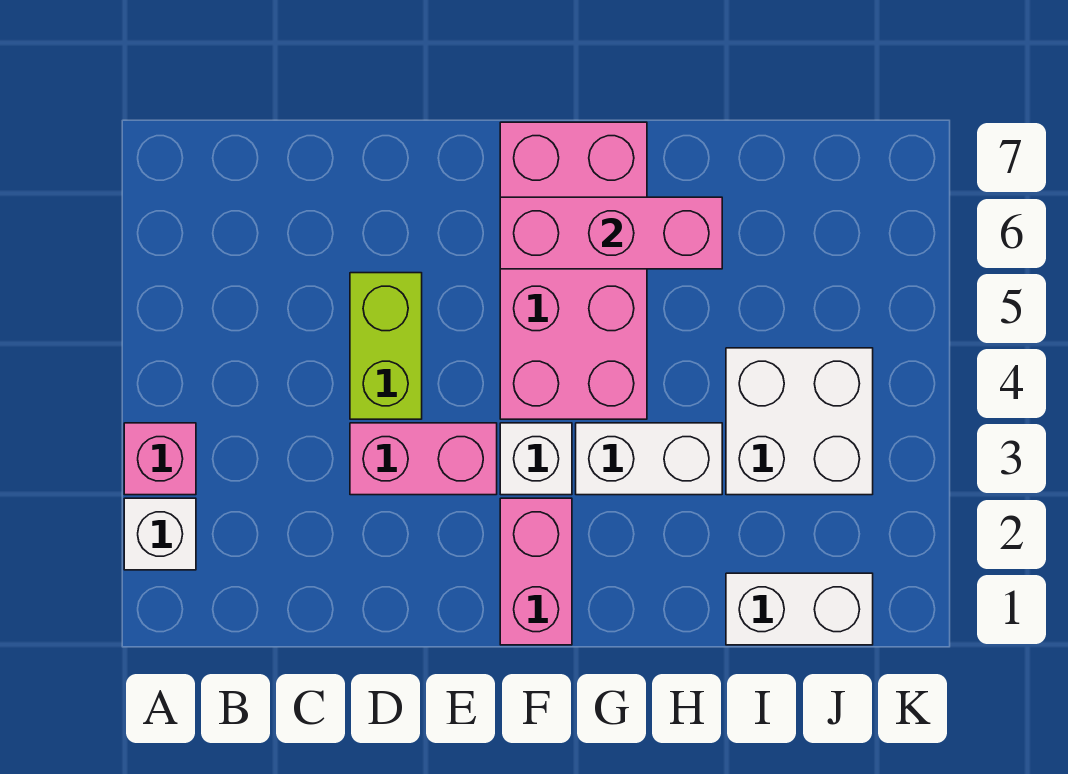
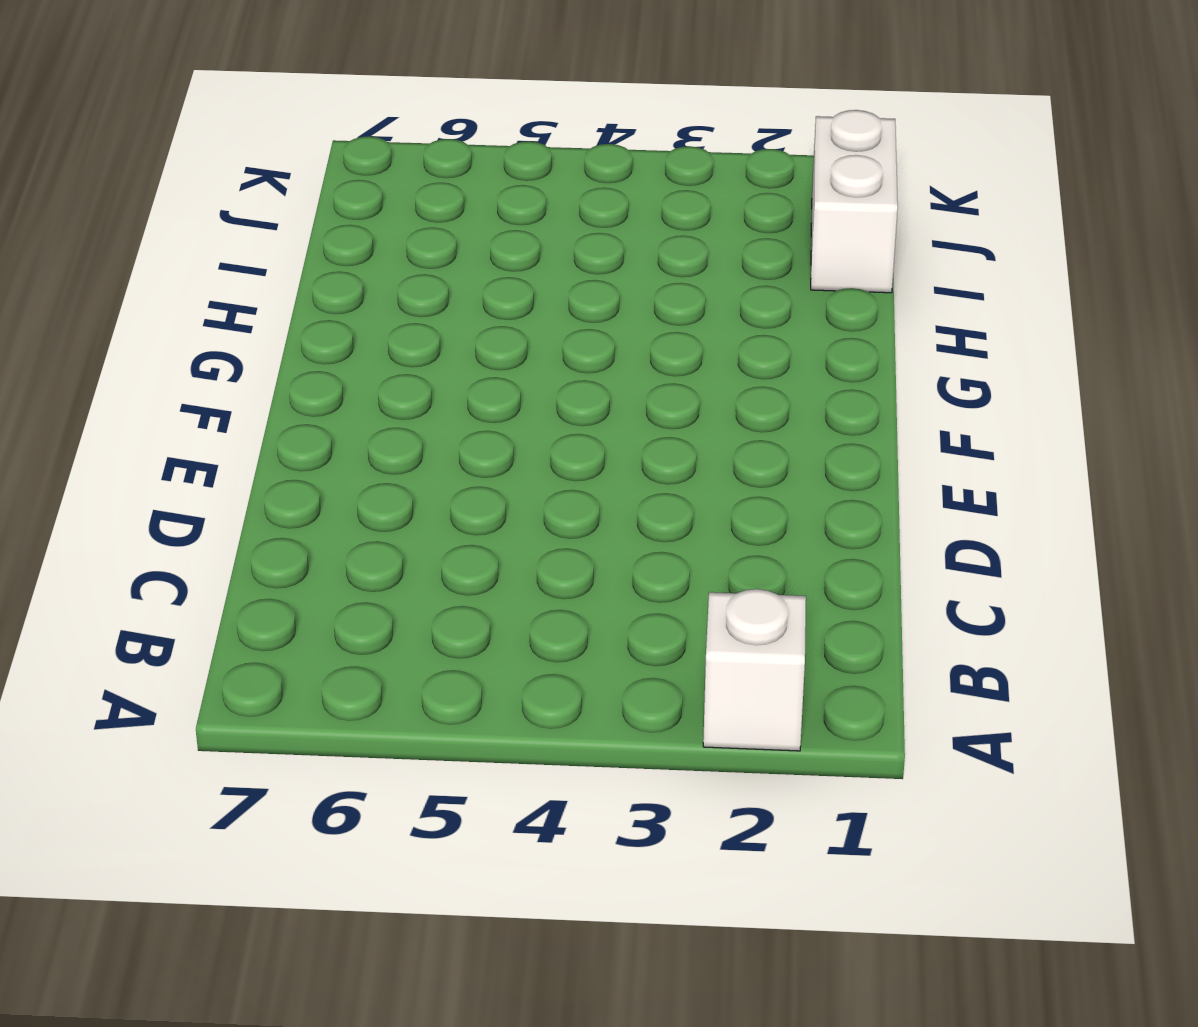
none -> pink 1x1 brick [124,423,196,495]
none -> pink 1x2 brick [350,423,497,495]

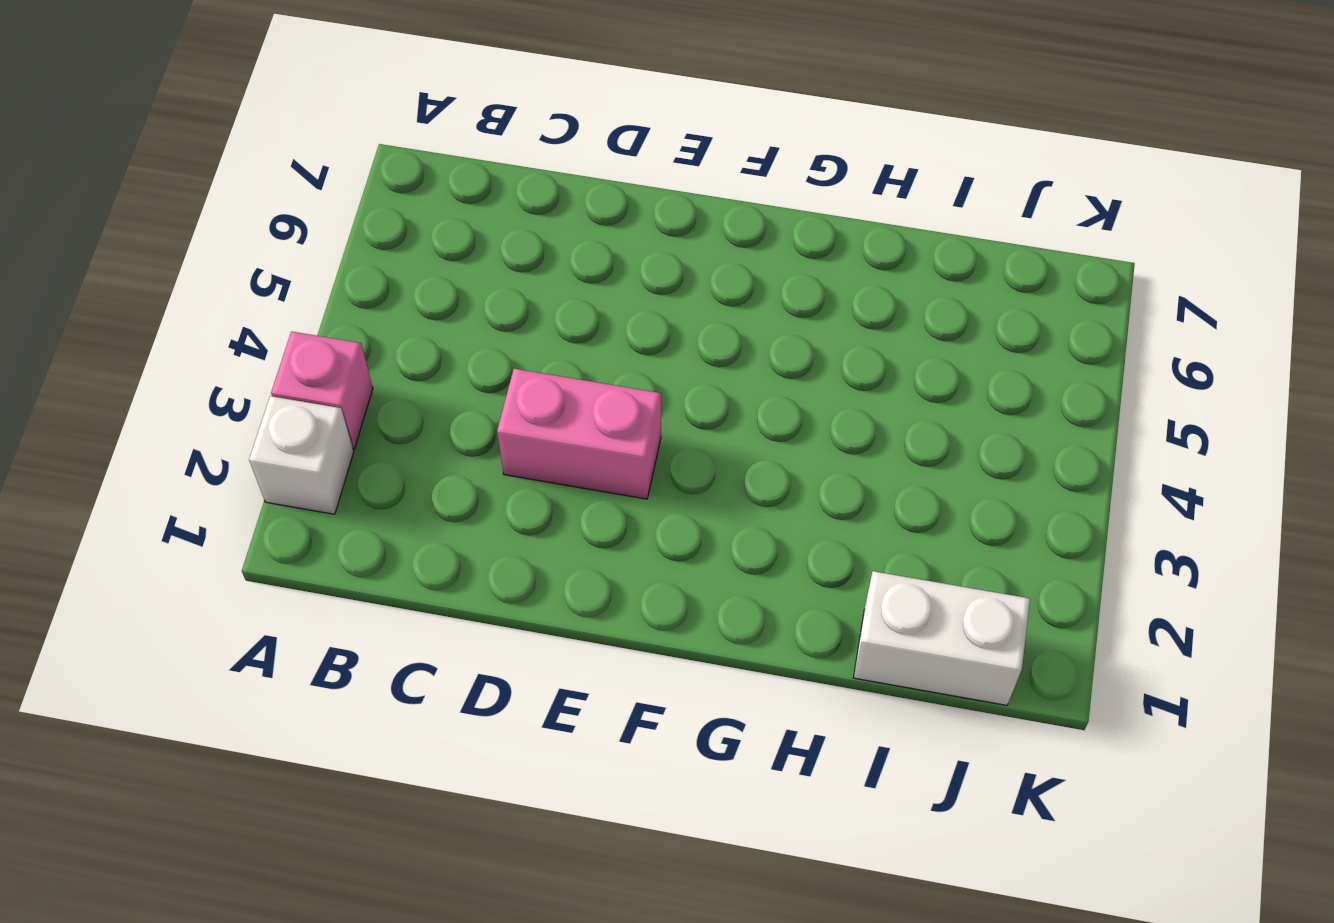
none -> lime 1x2 brick [350,273,422,419]
none -> pink 1x2 brick [500,498,572,645]

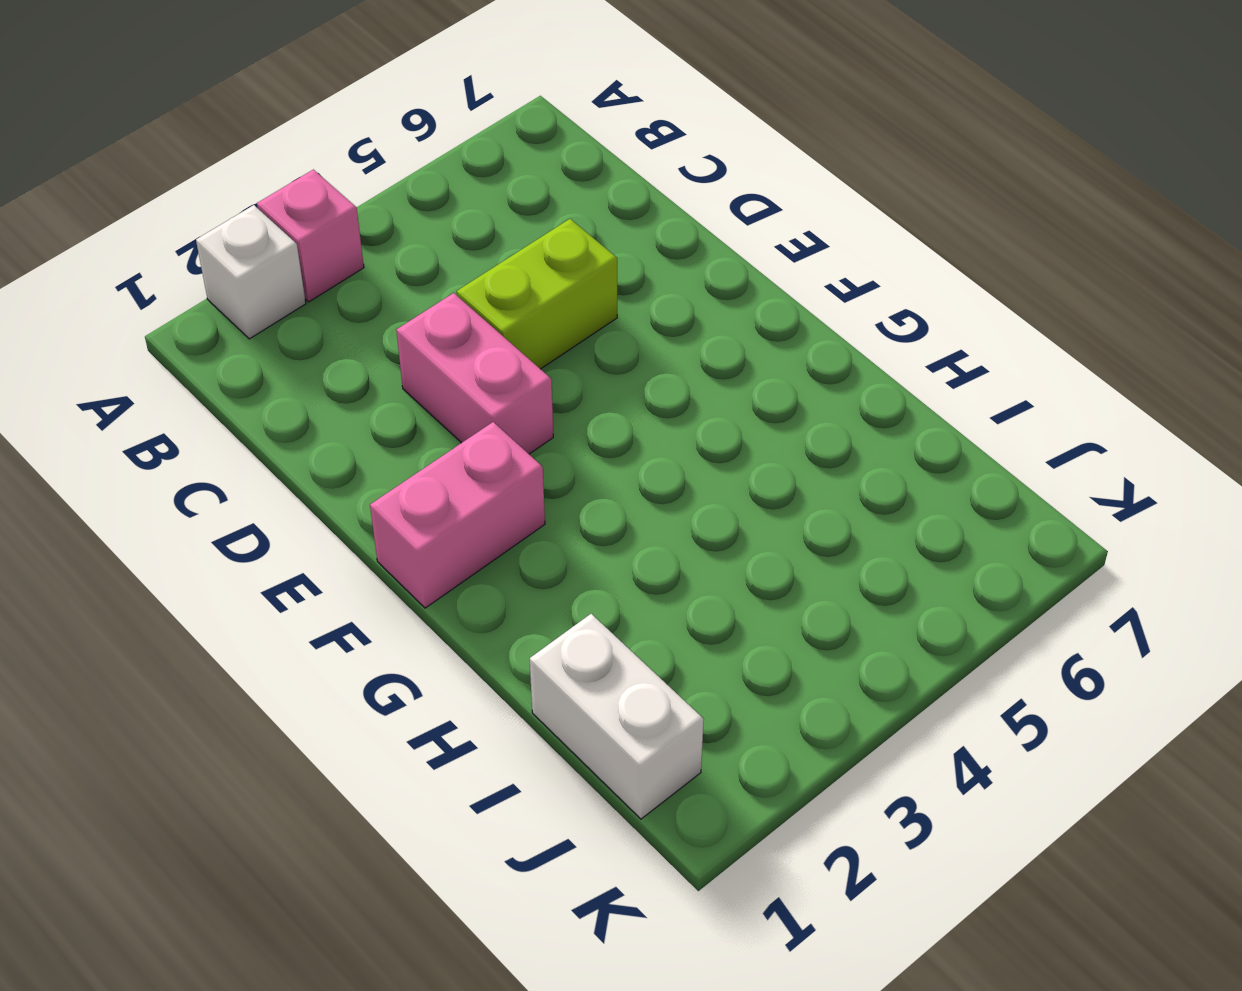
none -> white 1x1 brick [500,423,572,495]
none -> pink 2x4 brick [500,122,647,419]

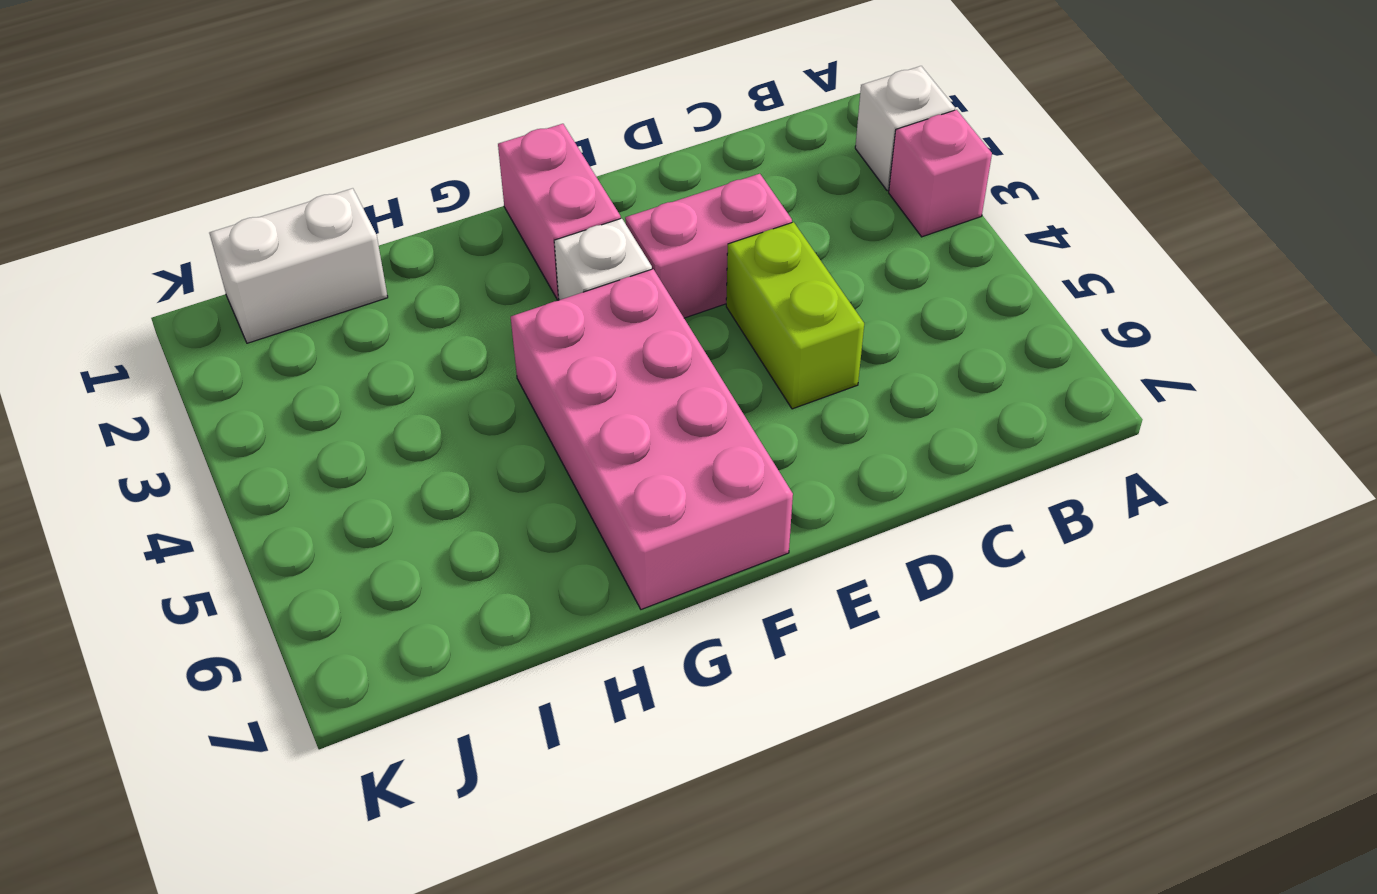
none -> white 1x2 brick [576,423,722,495]
none -> white 2x2 brick [726,348,873,495]

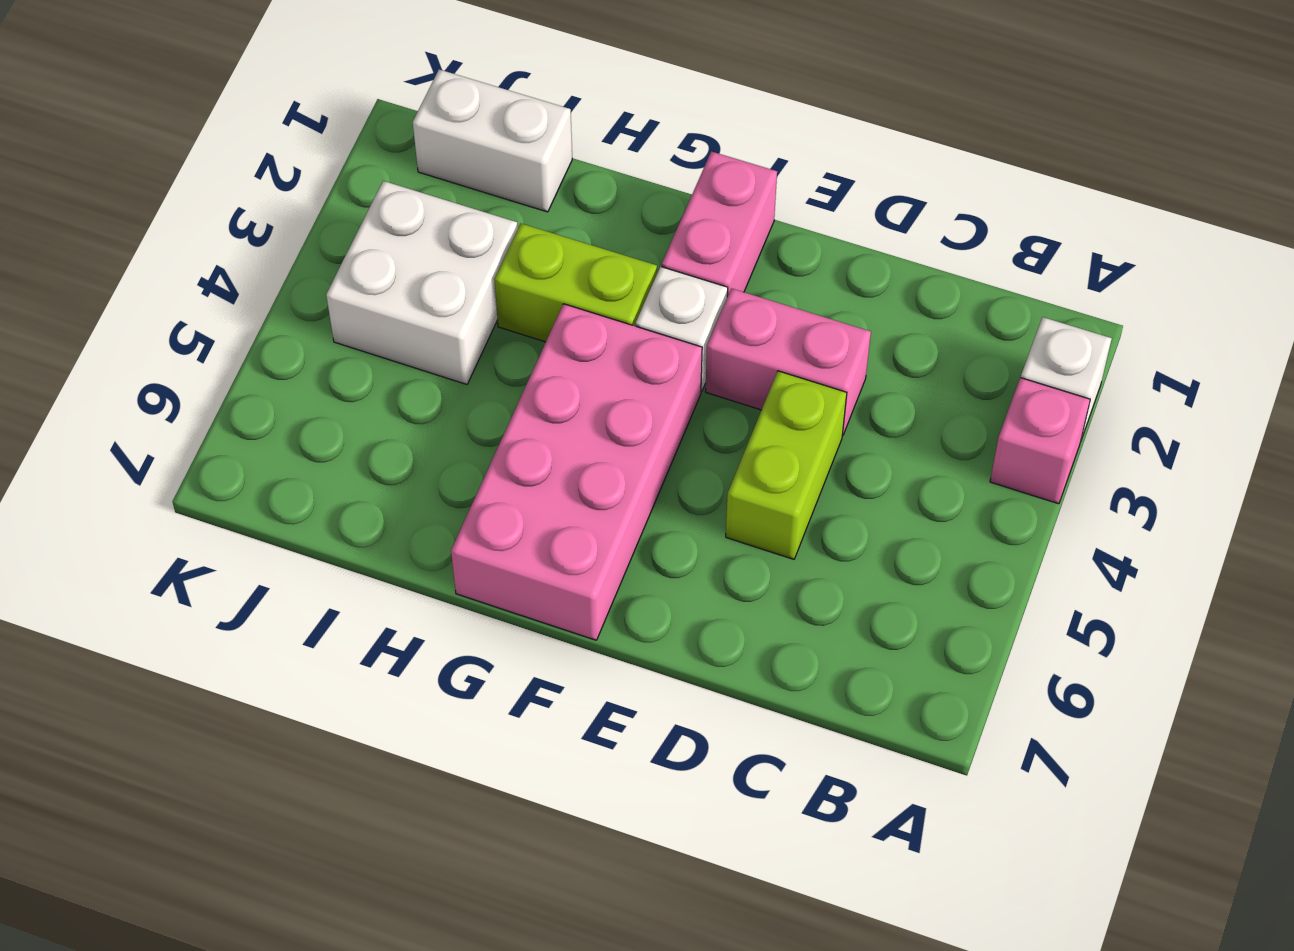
lime 1x2 brick [494,224,657,342] -> white 1x2 brick [576,423,722,495]
none -> pink 1x3 brick [500,197,722,269]

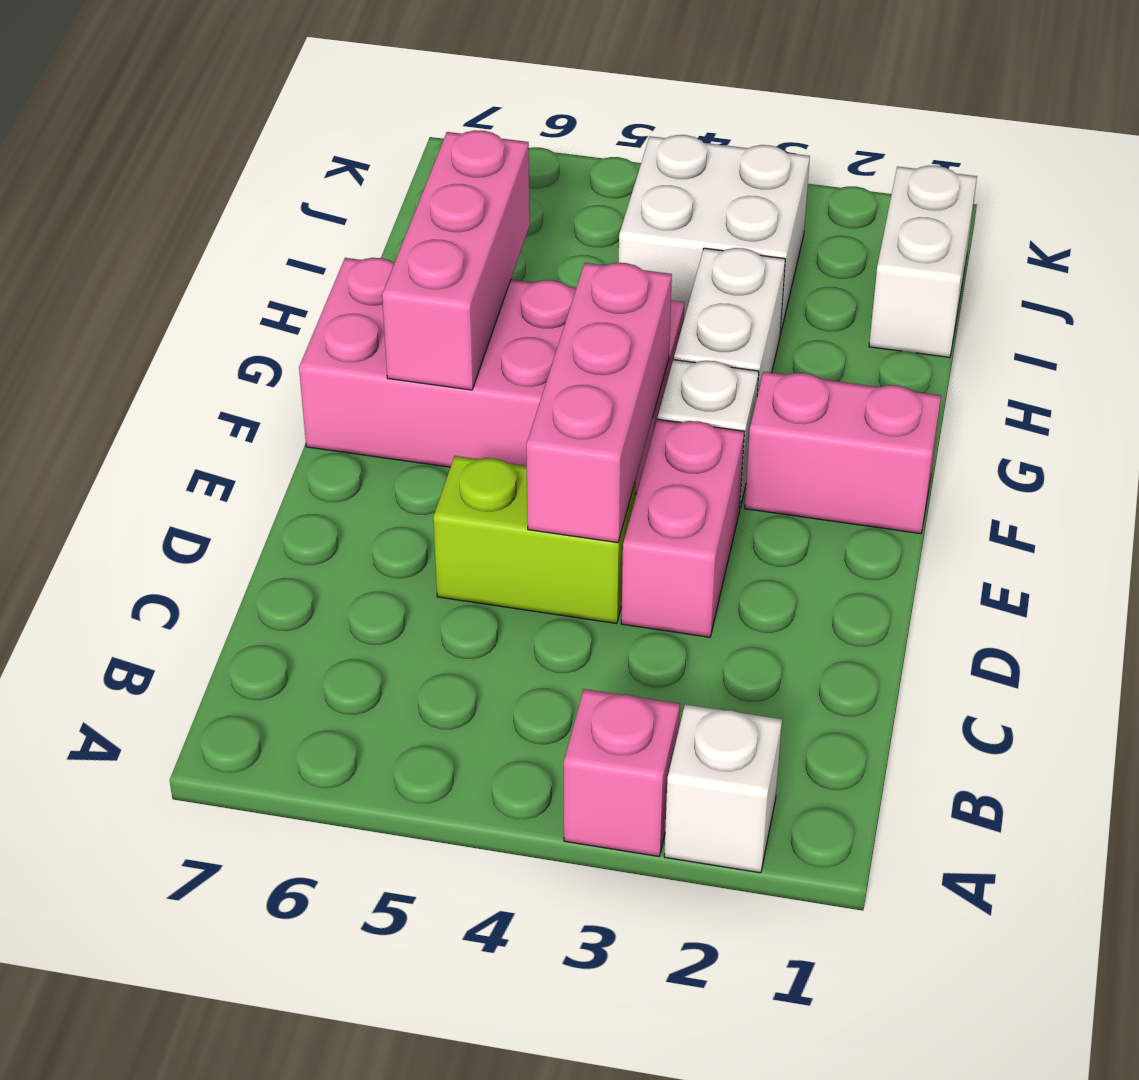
pink 1x3 brick [526,263,672,543] -> none

